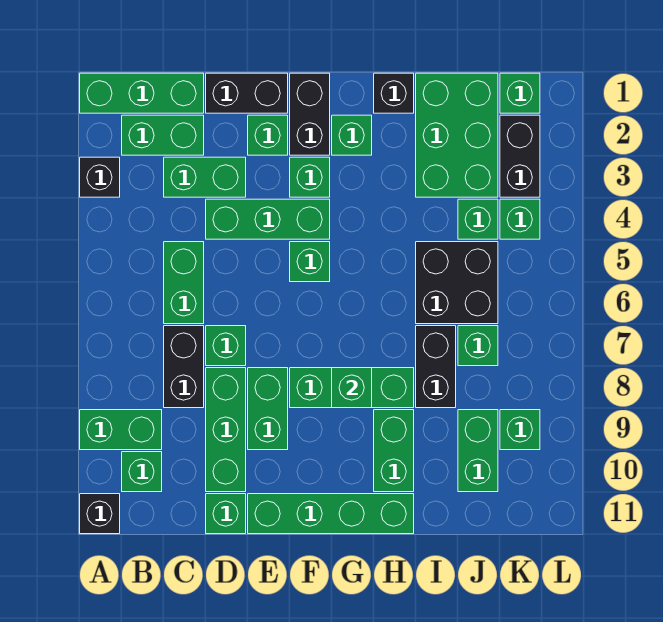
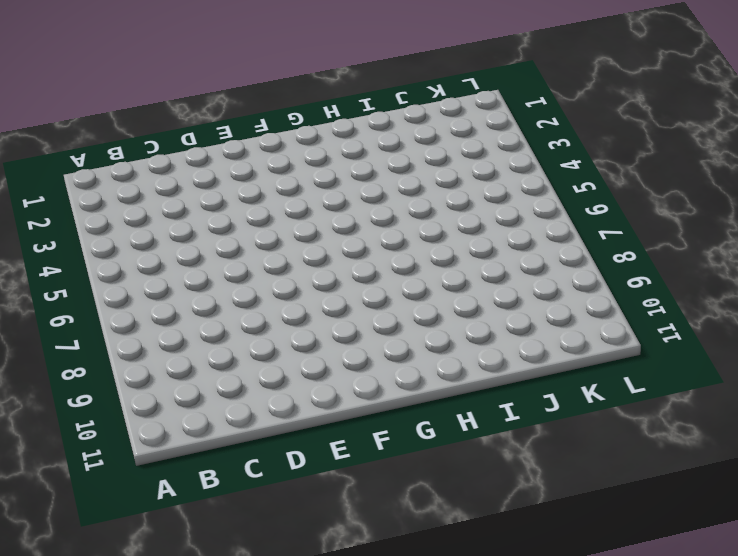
none -> green 1x3 brick [80,73,204,113]
none -> black 1x1 brick [80,157,120,197]
none -> green 1x2 brick [80,410,162,450]
none -> black 1x1 brick [80,494,120,534]

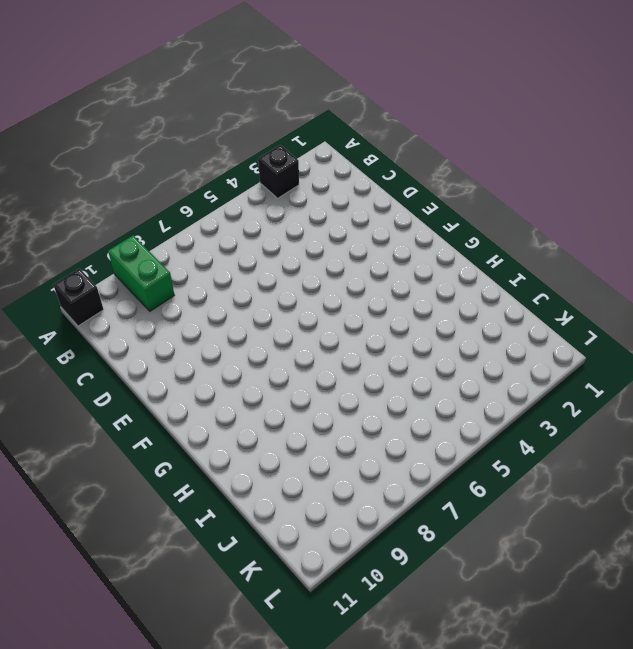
none -> green 1x3 brick [80,73,204,113]
none -> green 1x2 brick [122,115,204,155]
none -> green 1x1 brick [122,452,162,492]
none -> green 1x2 brick [164,157,246,197]

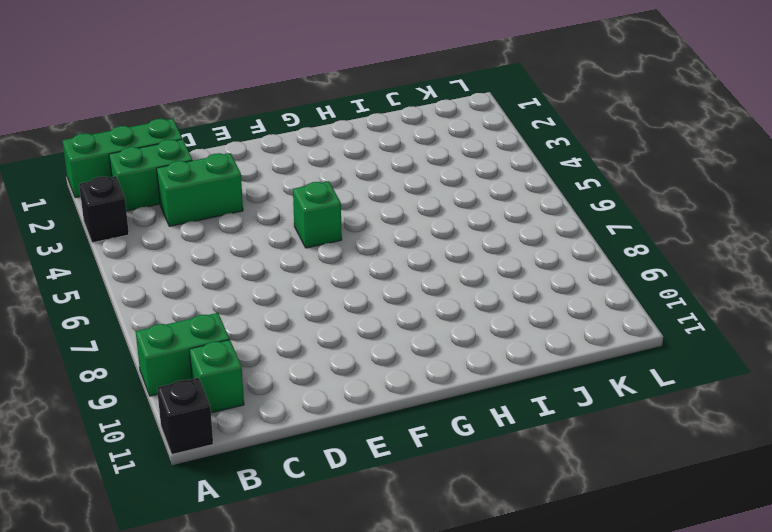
none -> green 1x2 brick [164,242,204,324]
none -> black 1x2 brick [164,326,204,408]
none -> black 1x2 brick [206,73,288,113]
none -> green 1x3 brick [206,199,330,239]

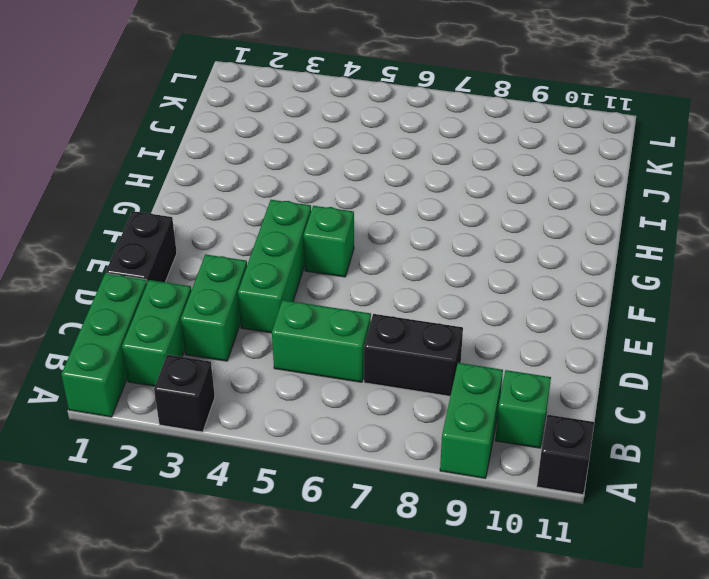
none -> green 1x1 brick [206,326,246,366]
none -> green 1x3 brick [206,368,246,492]
none -> green 1x1 brick [206,494,246,534]
none -> green 1x1 brick [248,115,288,155]

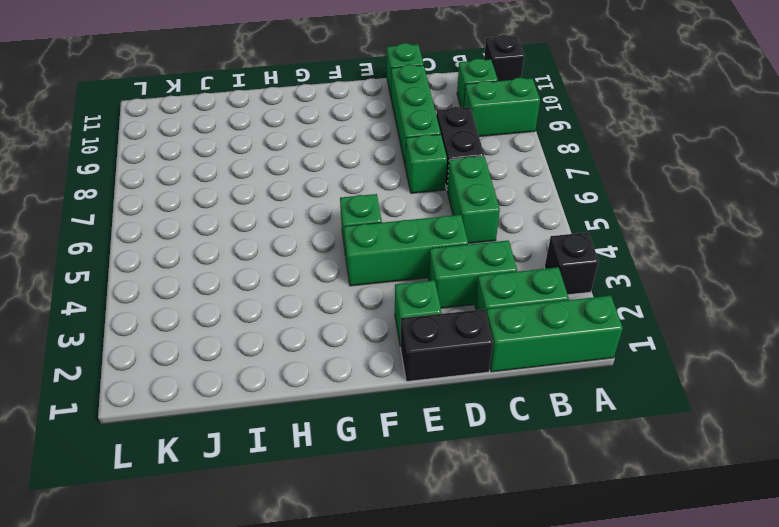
none -> green 1x2 brick [248,368,288,450]
none -> green 1x4 brick [248,494,414,534]
none -> black 1x2 brick [290,73,330,155]
none -> green 1x1 brick [290,157,330,197]

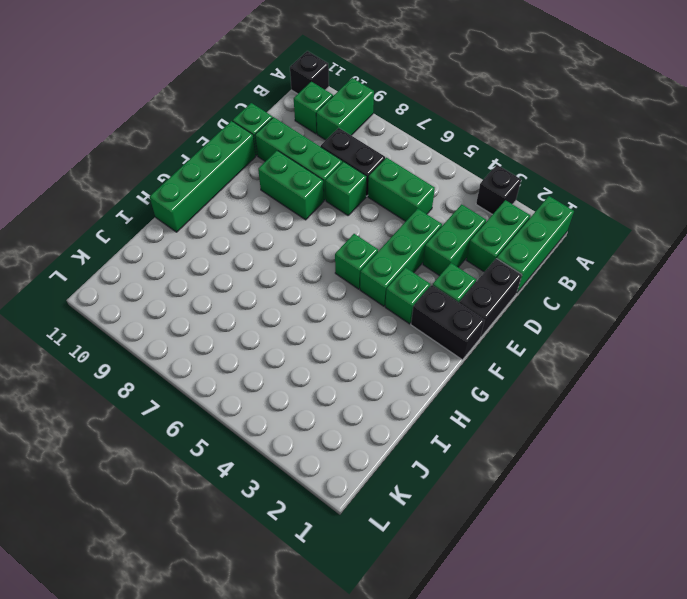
none -> green 1x3 brick [290,368,414,408]
none -> green 1x1 brick [332,115,372,155]
none -> black 1x1 brick [374,73,414,113]
none -> green 1x2 brick [374,410,414,492]

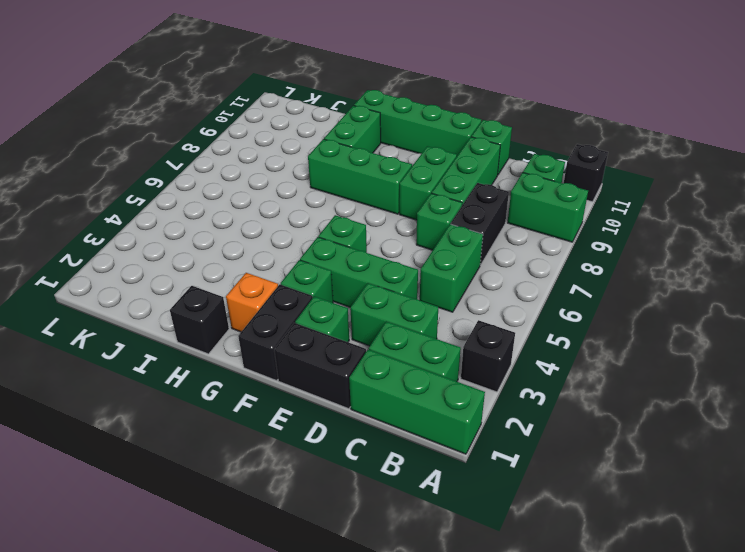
orange 1x1 brick [226,273,278,332] -> green 1x1 brick [332,115,372,155]
none -> green 2x3 brick [416,73,498,197]
none -> black 2x2 brick [416,242,498,324]
none -> black 1x2 brick [416,326,456,408]
none -> green 1x1 brick [458,199,498,239]

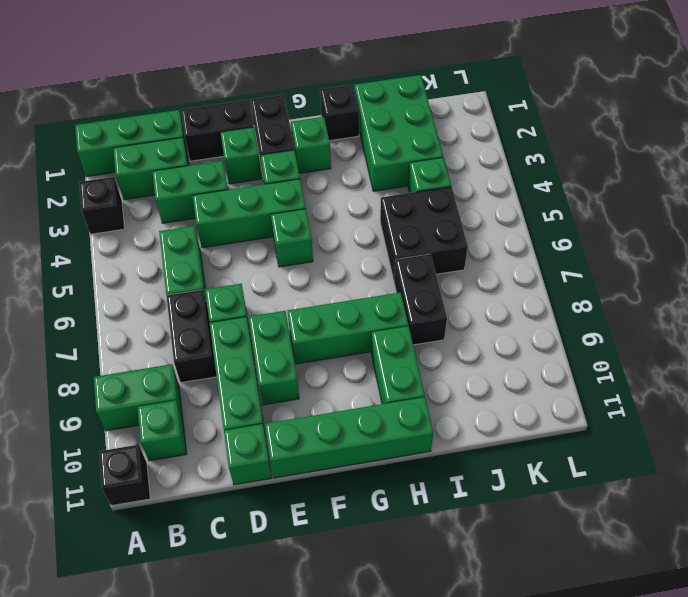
none -> green 1x1 brick [458,326,498,366]
none -> green 1x2 brick [458,410,498,492]
none -> green 1x1 brick [500,73,540,113]
none -> black 1x2 brick [500,115,540,197]

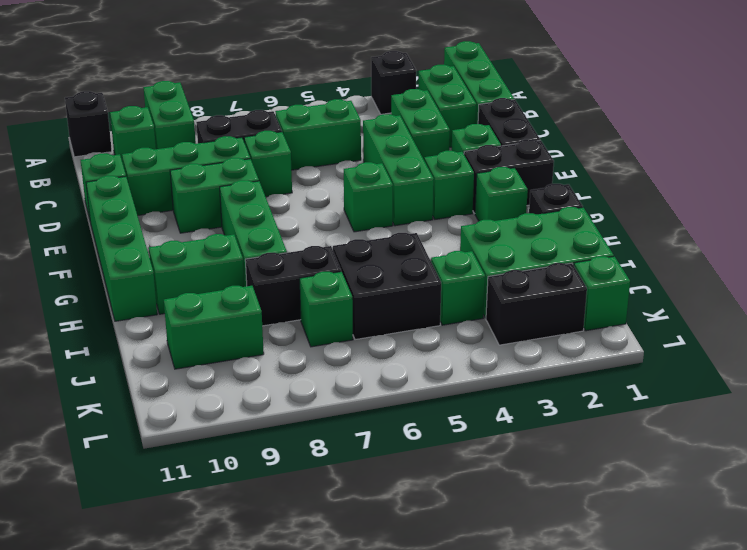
none -> green 1x1 brick [500,199,540,239]
none -> green 1x1 brick [500,410,540,450]
none -> green 1x1 brick [332,368,372,408]

